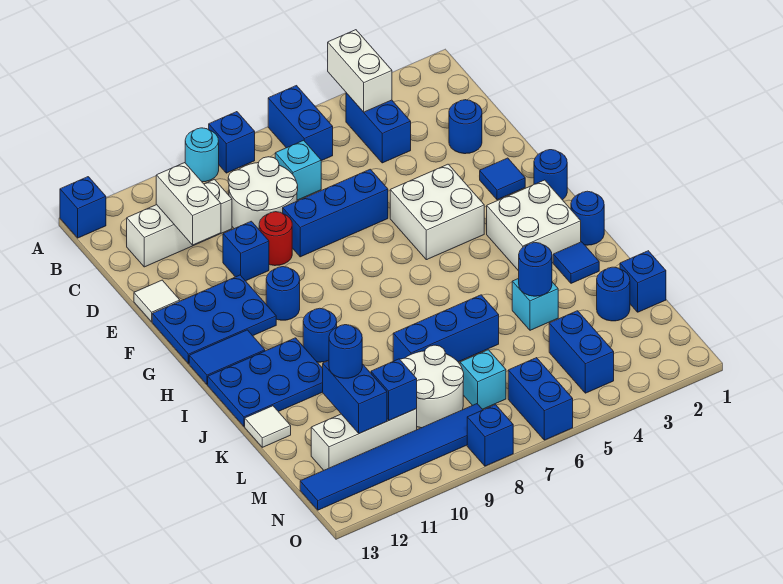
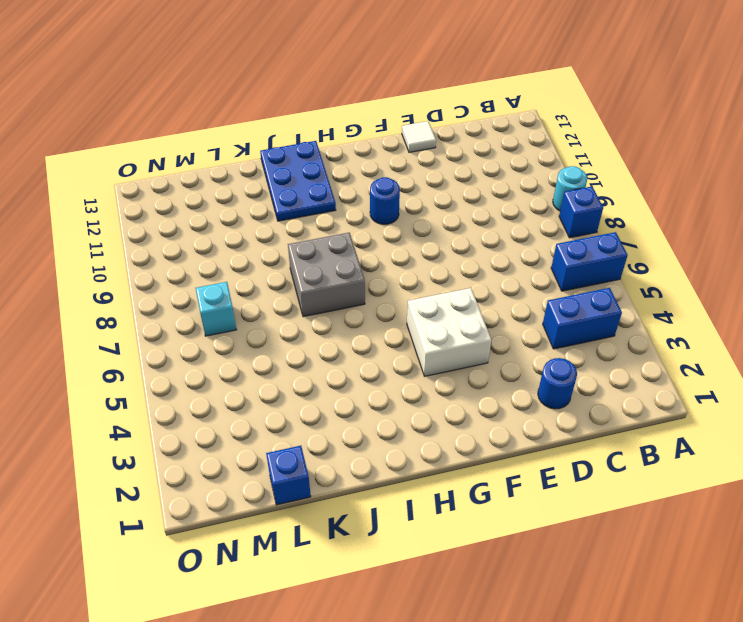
grey 2x2 brick [288,233,365,317] -> none
none -> blue 1x1 brick [60,177,106,238]
none -> cyan 1x1 brick [275,140,321,200]
none -> white 2x2 round brick [228,157,298,229]
none -> white 1x3 brick [127,179,232,267]

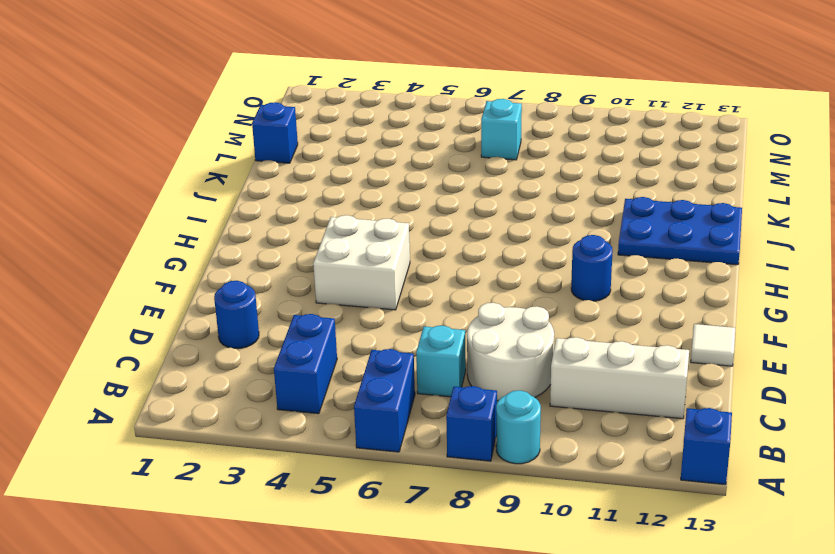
none -> blue 1x3 brick [283,169,388,257]
none -> red 1x1 round brick [259,212,292,266]
none -> blue 1x1 brick [223,221,269,281]
none -> blue 1x1 tile [480,158,525,200]

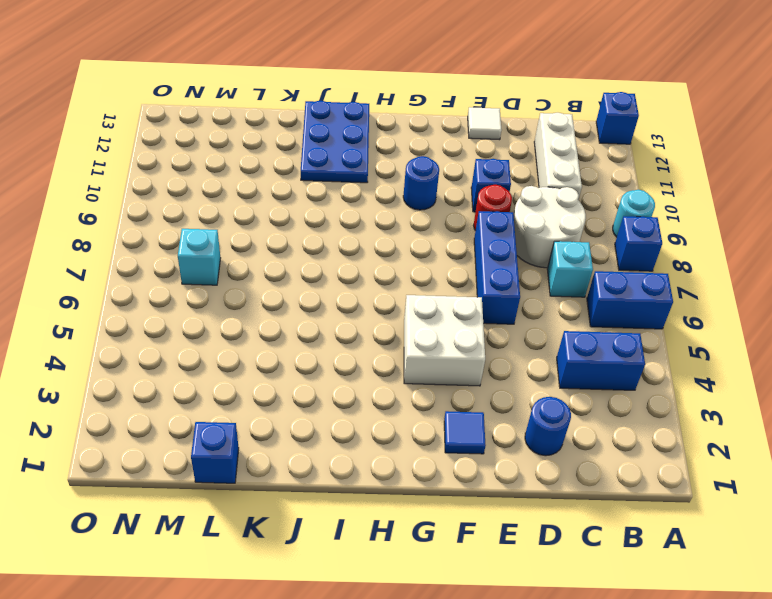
none -> blue 2x3 plate [152,275,276,364]
none -> blue 1x1 round brick [534,150,567,200]
none -> white 2x2 brick [487,180,581,271]
none -> blue 1x2 tile [189,330,265,385]

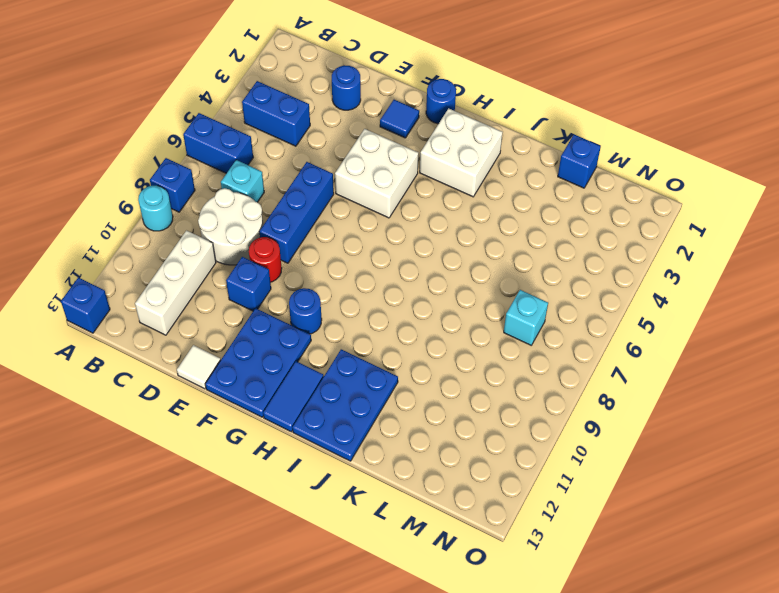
none -> blue 1x1 round brick [571,191,604,245]
none -> blue 1x1 round brick [303,308,337,362]
none -> blue 1x1 tile [553,242,599,283]
none -> cyan 1x1 brick [512,278,558,330]

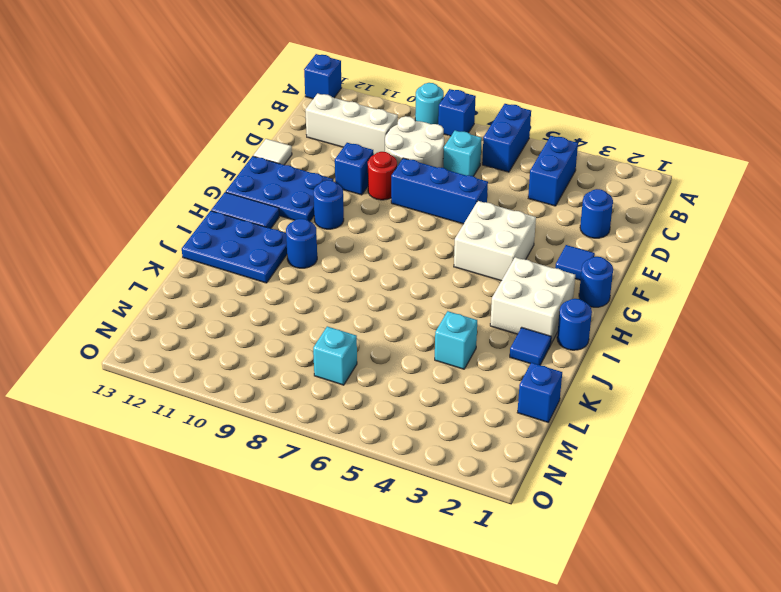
none -> blue 1x3 brick [393,295,499,362]
none -> white 1x1 tile [245,406,291,447]
none -> blue 1x1 round brick [597,267,630,321]
none -> white 2x2 round brick [400,345,464,428]

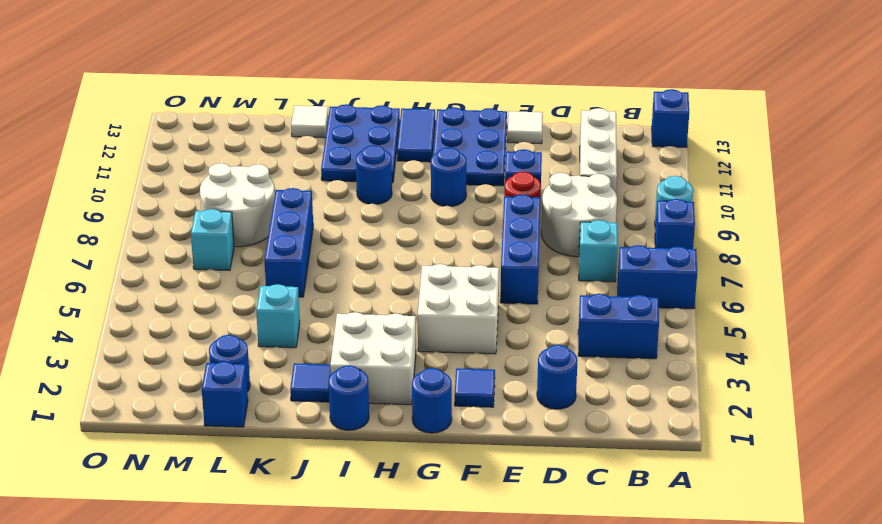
none -> blue 1x2 brick [549,311,614,393]
none -> white 1x3 brick [311,409,417,470]
none -> blue 1x2 brick [508,358,573,440]
none -> blue 1x6 tile [300,404,483,510]

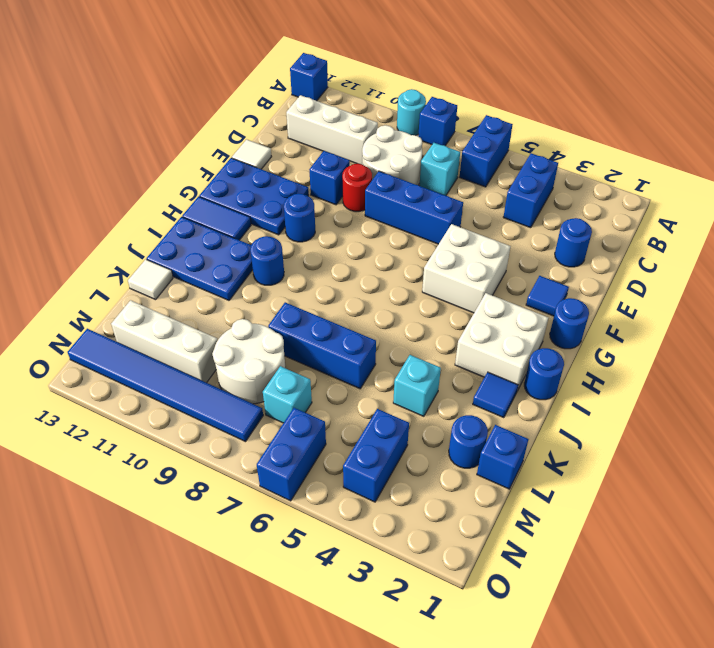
none -> blue 1x1 brick [467,405,513,466]
none -> white 1x2 brick [328,30,392,112]
none -> white 1x2 brick [156,163,221,245]
none -> blue 1x1 round brick [519,243,552,296]

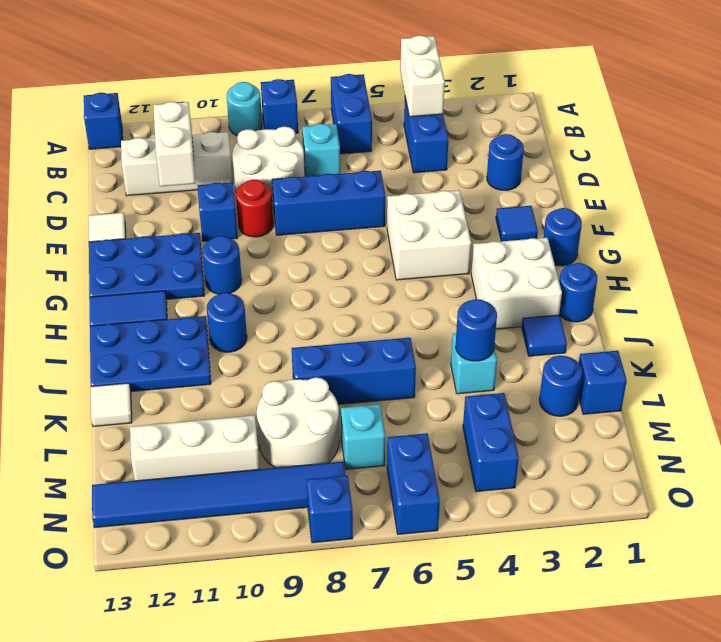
none -> blue 1x2 brick [323,361,387,433]
none -> blue 1x1 brick [371,359,417,421]
none -> blue 1x1 round brick [329,325,362,378]

